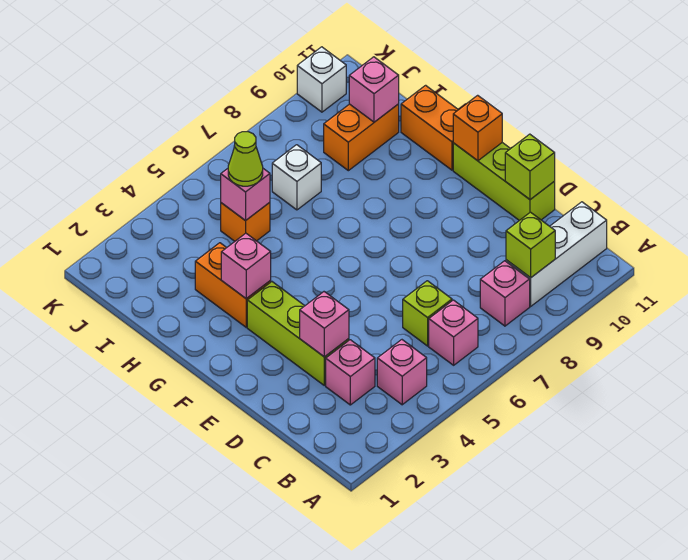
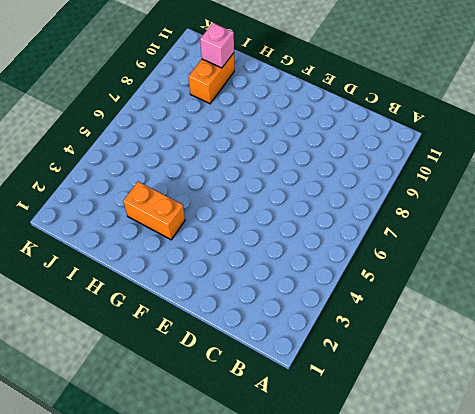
none -> pink 1x1 brick [377,340,427,405]
none -> pink 1x1 brick [429,300,478,365]
none -> pink 1x1 brick [480,261,530,326]

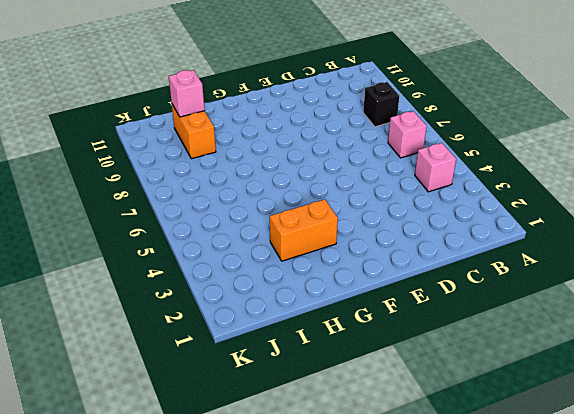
black 1x1 brick [363,82,399,127] -> pink 1x1 brick [480,261,530,326]
none -> white 1x3 brick [506,202,607,306]
none -> pink 1x1 brick [326,340,375,405]
none -> lime 1x1 brick [403,281,452,346]

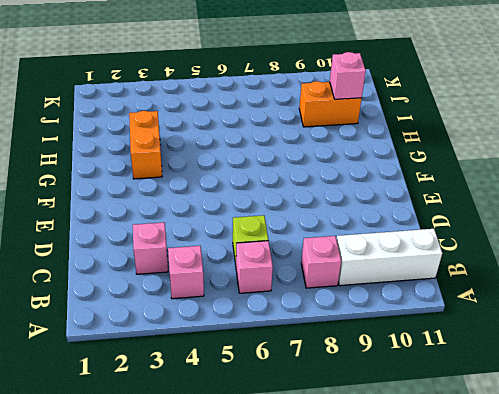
none -> lime 1x3 brick [247,282,349,385]
none -> lime 1x3 brick [453,143,555,220]
none -> orange 1x2 brick [401,85,458,170]

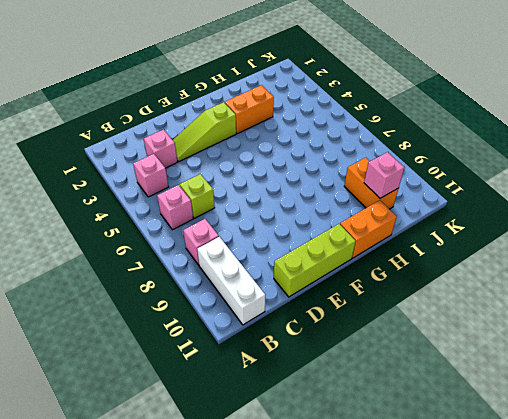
lime 1x3 slope [173,102,236,161] -> lime 1x3 brick [247,282,349,385]
none -> orange 1x1 brick [221,202,270,241]
none -> white 1x1 brick [272,145,321,210]
none -> white 1x1 brick [297,47,346,112]

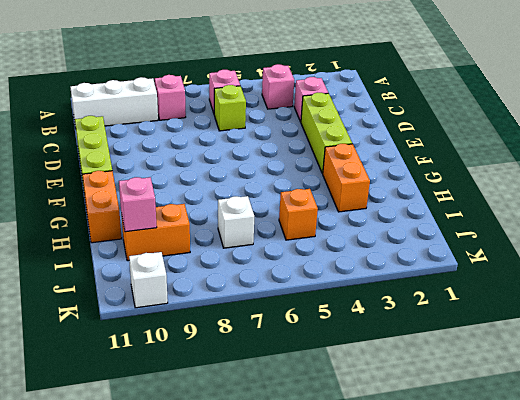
none -> lime 1x1 brick [506,212,555,278]
none -> pink 1x1 brick [300,292,349,357]
none -> lime 1x1 brick [505,134,555,199]

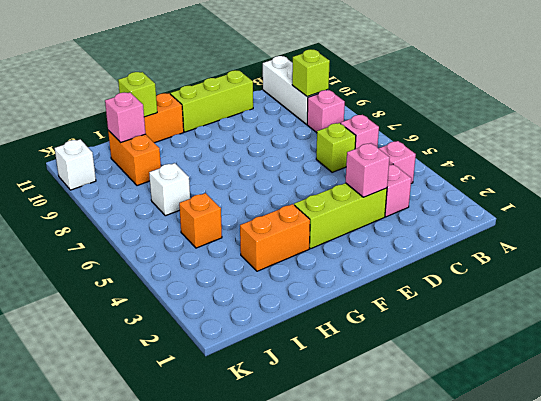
lime 1x1 brick [118,72,157,117] -> lime 1x1 brick moved to [505,134,555,199]
none -> orange 1x1 brick [453,95,502,161]
none -> pink 1x1 brick [221,233,271,299]
none -> pink 1x1 brick [221,169,270,221]

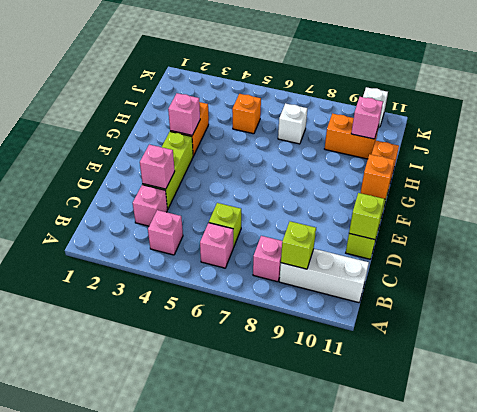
none -> pink 1x1 brick [221,169,270,221]
none -> lime 1x1 cone [228,132,263,186]

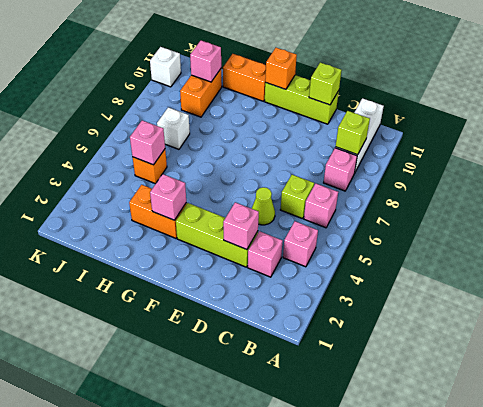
lime 1x1 cone [252,187,275,225] -> lime 1x1 cone moved to [228,132,263,186]

